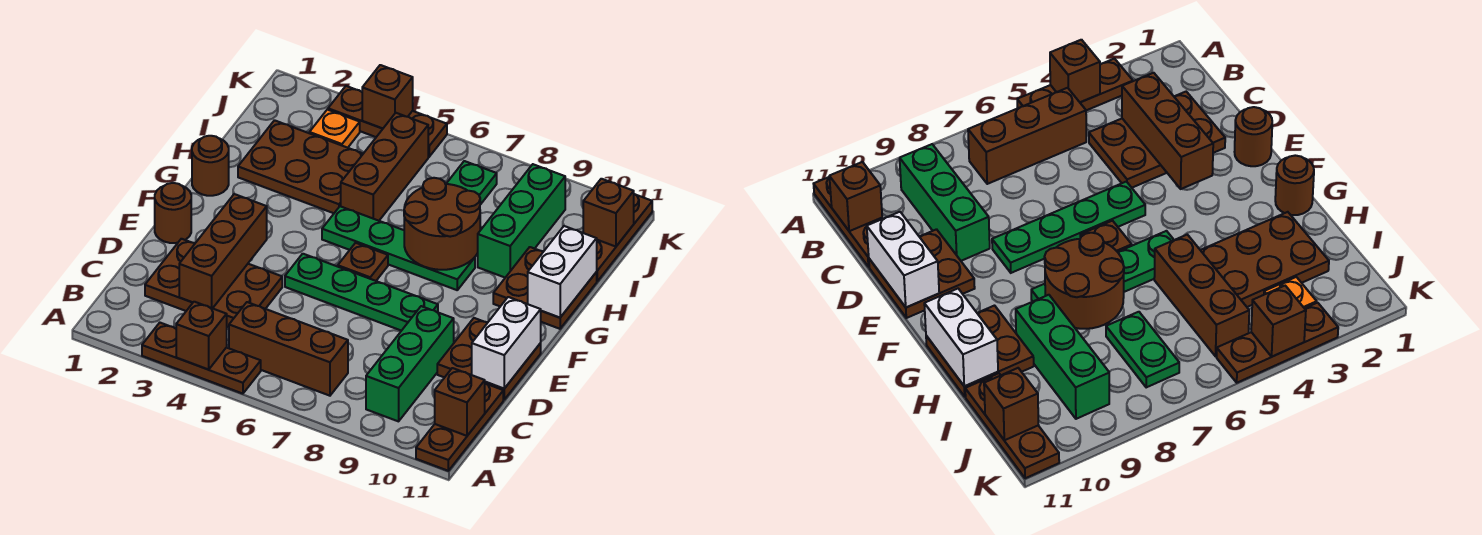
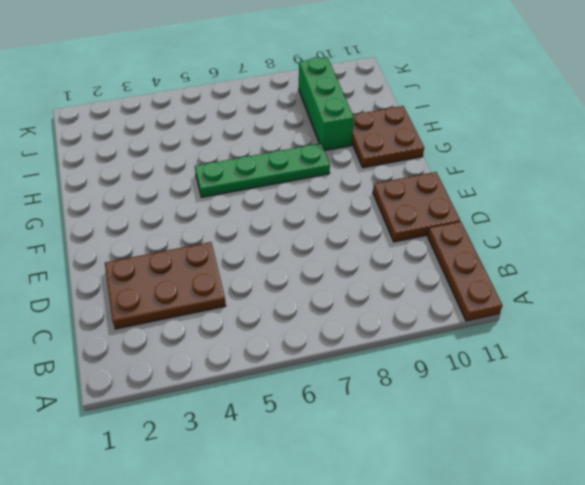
none -> brown 1x3 plate [142,323,261,394]
none -> brown 1x3 brick [229,302,348,396]
none -> green 1x3 brick [366,306,454,421]

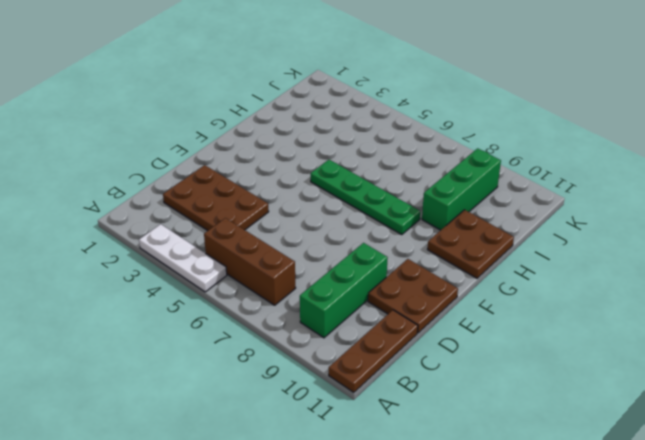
white 1x3 plate [139,224,227,292] -> brown 1x3 plate [142,323,261,394]
none -> brown 1x1 round brick [155,183,191,243]
none -> green 1x4 plate [285,254,438,331]
none -> brown 1x1 plate [338,243,388,281]

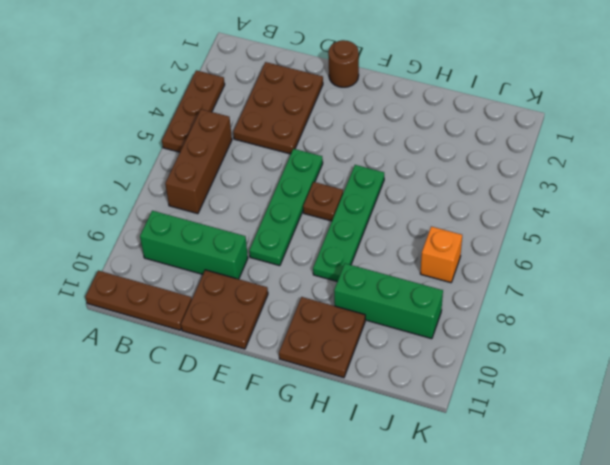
orange 1x1 brick [420,227,462,283] -> green 1x2 plate [446,161,497,205]
none -> brown 1x1 round brick [192,136,229,196]
none -> brown 2x3 plate [238,120,363,213]
none -> brown 1x3 brick [341,113,428,221]

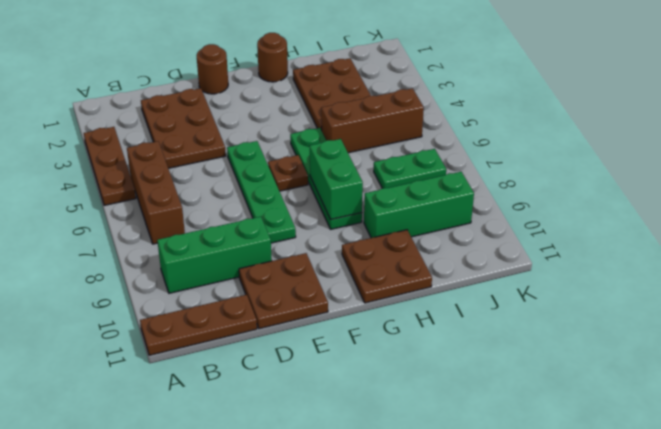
green 1x2 brick [310,139,363,219] -> brown 2x2 round brick [404,178,480,270]
none -> brown 1x3 plate [597,194,652,281]
none -> orange 1x1 plate [309,110,360,148]
none -> brown 1x3 plate [328,86,447,157]

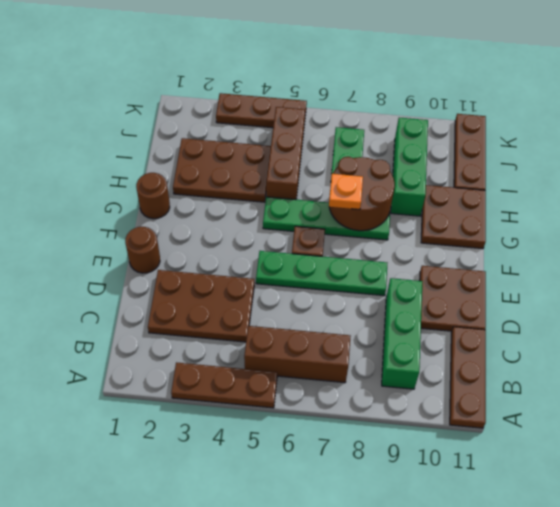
orange 1x1 plate [329,174,363,209] -> orange 1x1 plate moved to [309,110,360,148]
none -> brown 1x1 brick [176,302,227,370]
none -> brown 1x1 brick [435,368,485,436]
none -> brown 1x3 brick [179,194,267,308]

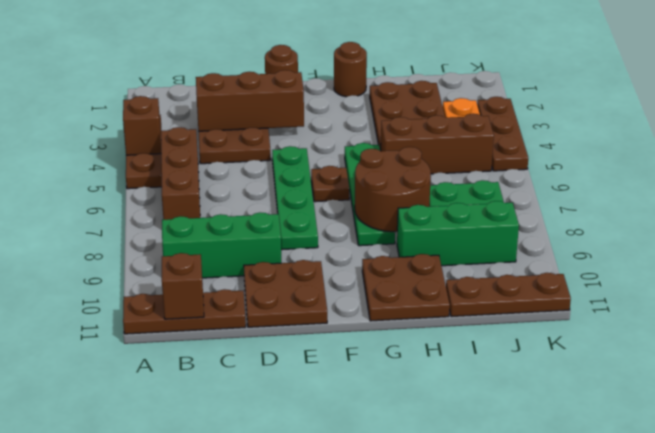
none -> white 1x2 brick [472,297,541,389]
none -> white 1x2 brick [528,226,597,318]
none -> brown 1x1 brick [583,179,634,247]

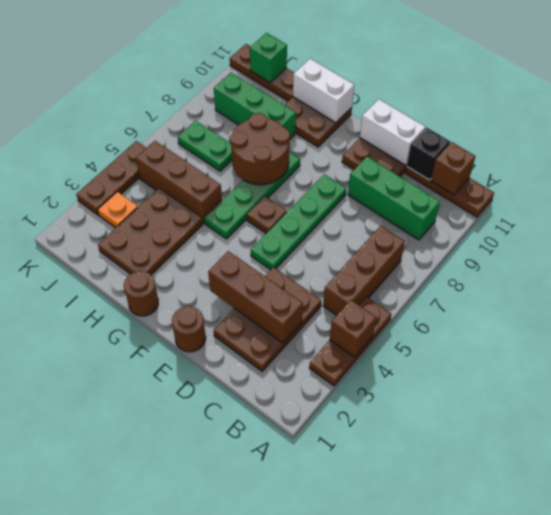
black 1x1 brick [407,128,450,180] -> none
green 1x1 brick [250,33,287,82] -> brown 1x1 brick [583,179,634,247]
none -> brown 1x1 brick [362,65,413,129]

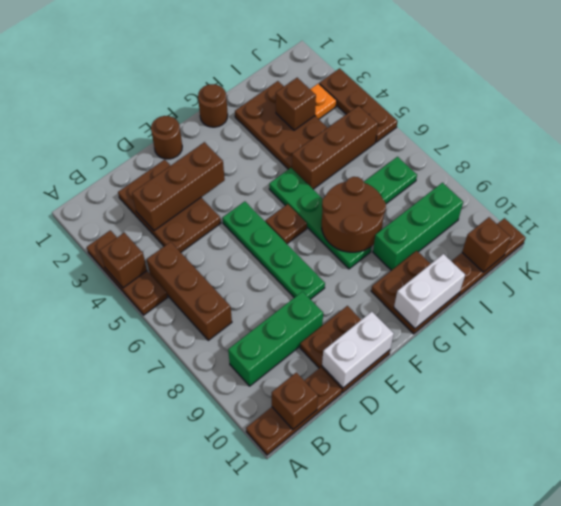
brown 1x1 brick [276,78,316,130] -> brown 1x1 brick moved to [362,65,413,129]

